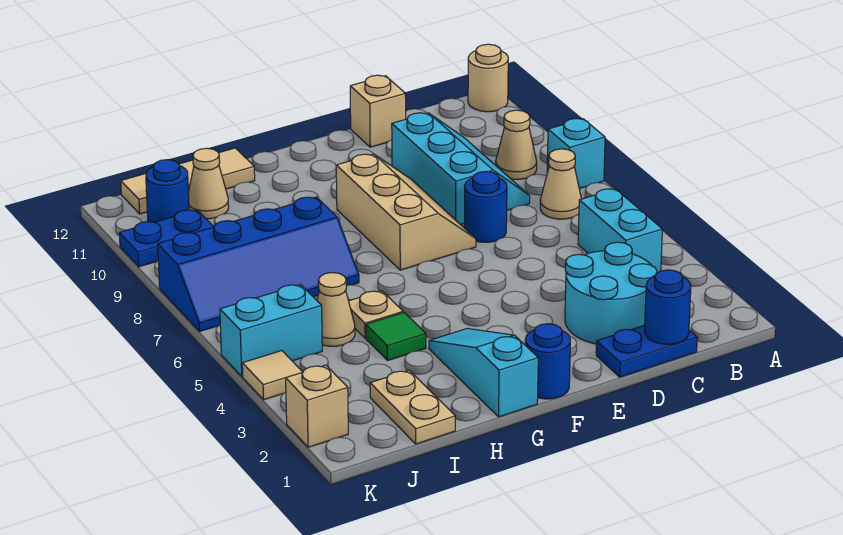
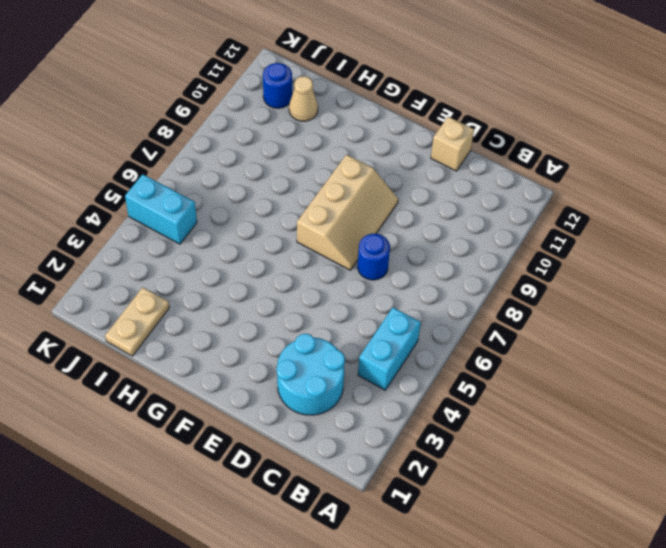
none -> cyan 1x1 brick [547,119,605,189]
none -> tan 1x1 round brick [468,44,508,112]
none -> tan 1x1 cone [540,149,581,219]

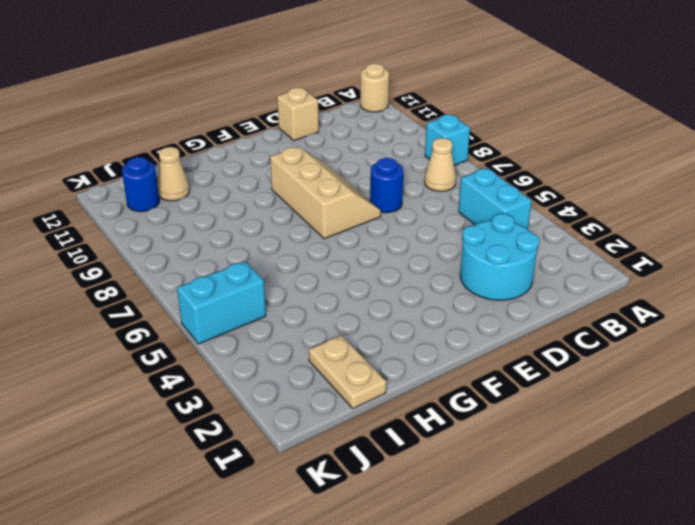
none -> tan 1x1 cone [496,110,537,179]
none -> blue 1x2 plate [596,325,697,377]
none -> cyan 2x3 slope [392,113,530,225]

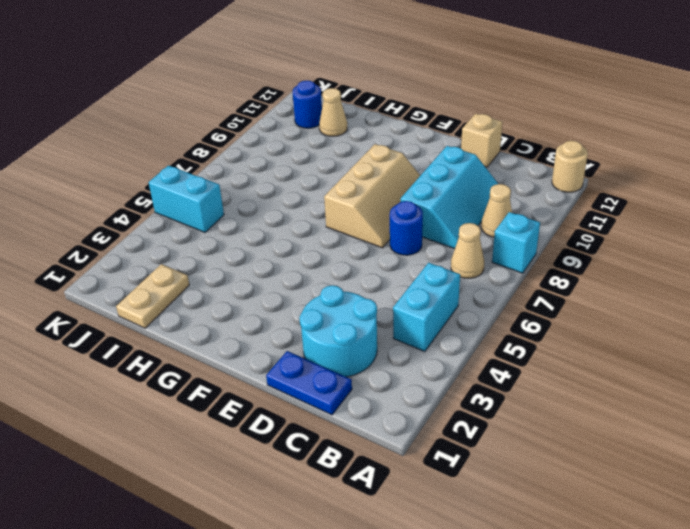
none -> blue 1x1 round brick [525,324,570,399]
none -> cyan 1x3 slope [429,328,538,417]
none -> green 1x1 tile [366,313,426,361]

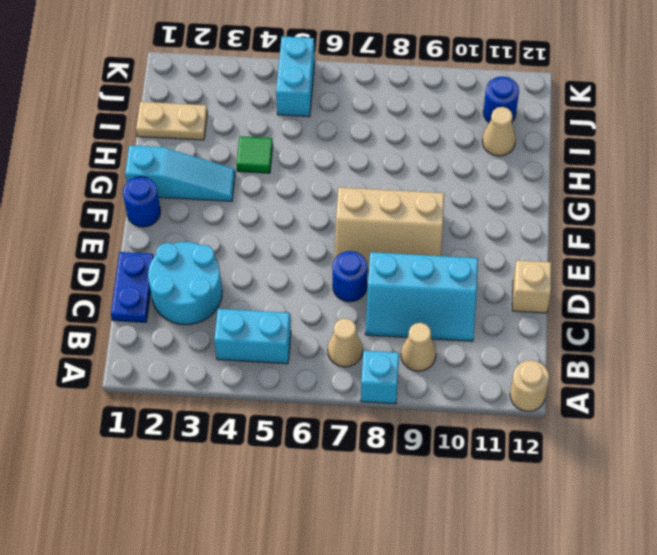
none -> tan 1x1 plate [349,291,403,338]
none -> blue 2x4 slope [158,197,359,332]
none -> tan 1x3 tile [121,148,255,214]

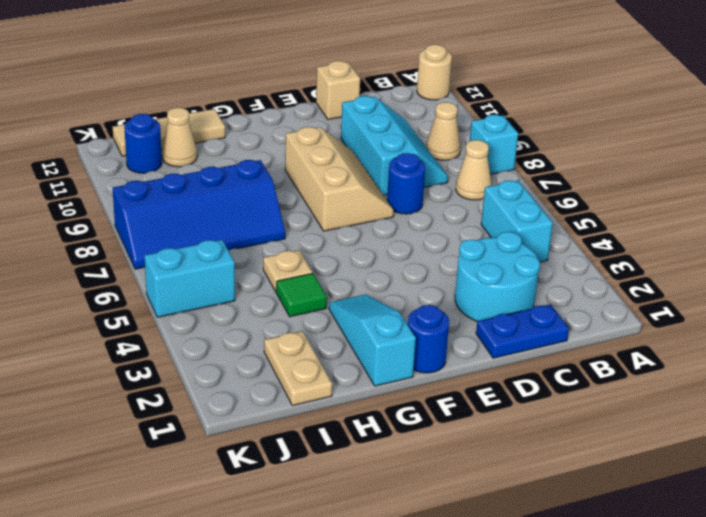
none -> tan 1x1 cone [317,273,355,346]
none -> blue 1x2 plate [119,210,214,267]
none -> tan 1x1 brick [286,365,348,447]

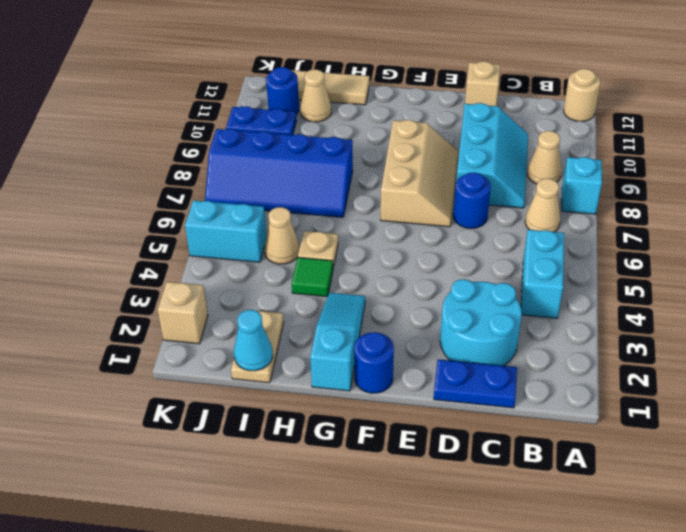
cyan 1x1 cone [234,310,273,371] -> none
none -> tan 1x1 tile [242,351,302,400]
none -> blue 1x1 round brick [645,270,691,344]

